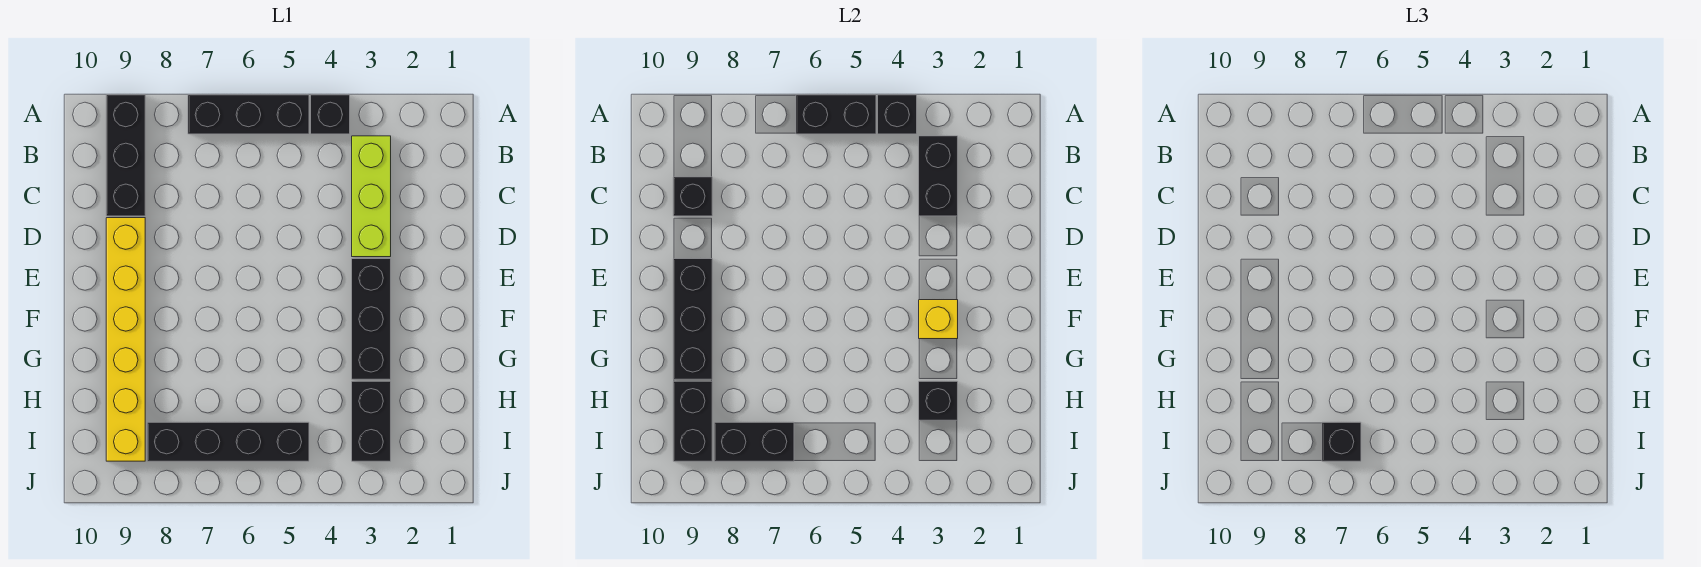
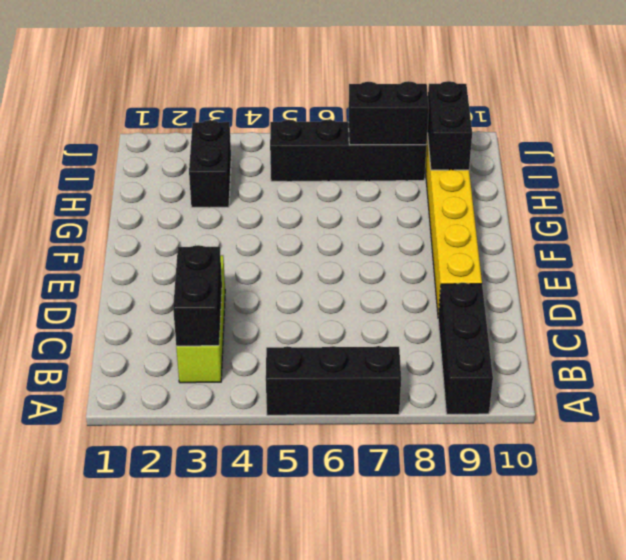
none -> black 1x1 brick [311,95,350,134]
none -> black 1x3 brick [352,259,391,379]
none -> black 1x1 brick [878,95,917,134]

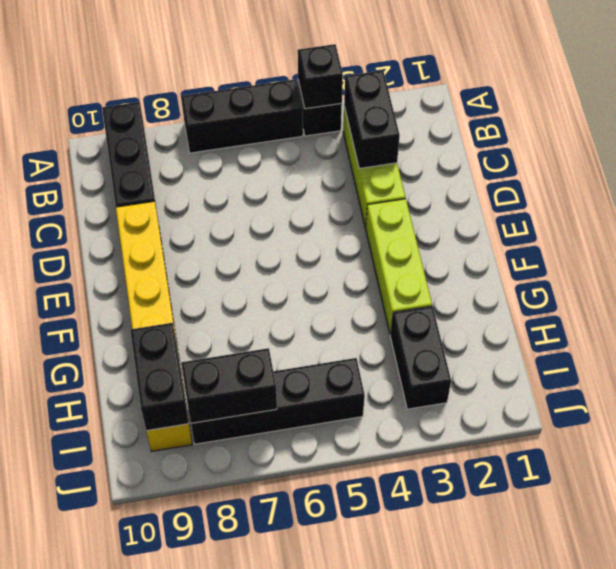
lime 1x3 brick [366,199,432,333] -> black 1x3 brick [352,259,391,379]
none -> black 1x2 brick [796,95,876,134]
none -> black 1x1 brick [673,177,712,216]
none -> black 1x3 brick [673,259,712,379]

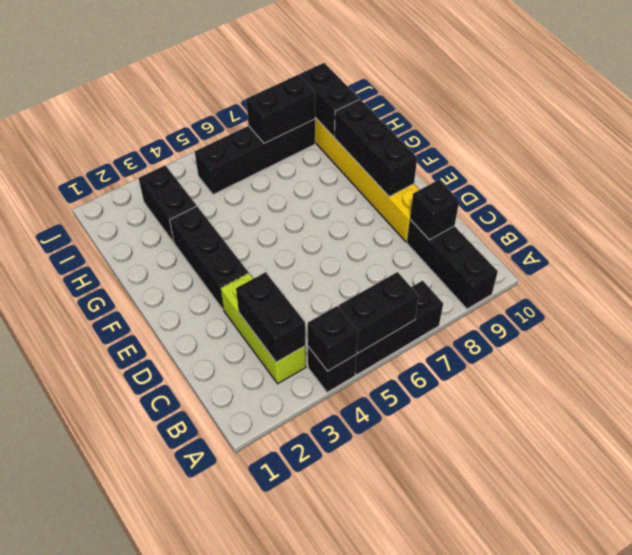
none -> yellow 1x1 brick [919,300,958,339]
none -> black 1x1 brick [919,381,958,420]
none -> black 1x1 brick [1322,422,1361,461]

